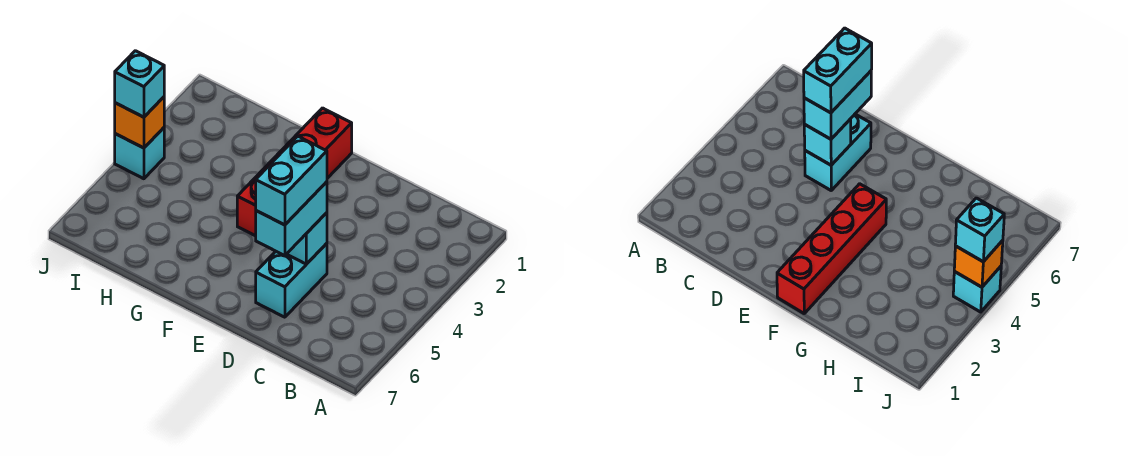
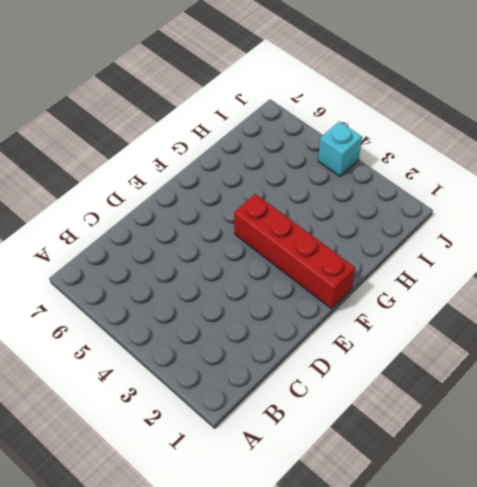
none -> cyan 1x2 brick [256,243,327,317]
none -> cyan 1x1 brick [287,213,327,264]

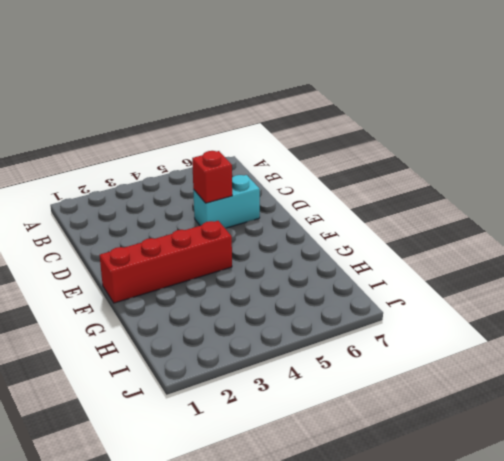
red 1x1 brick [192,151,232,203] -> cyan 1x1 brick [287,213,327,264]
none -> cyan 1x1 brick [115,128,164,179]
none -> orange 1x1 brick [115,97,164,148]

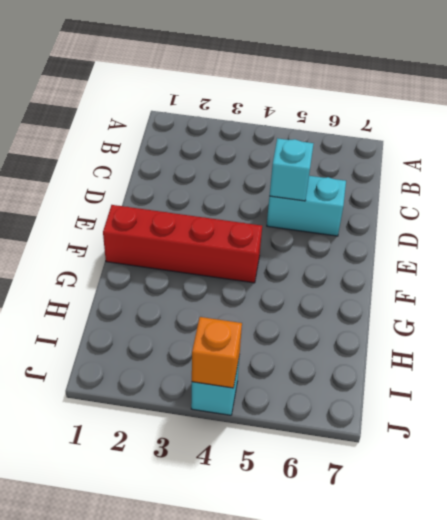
none -> cyan 1x2 brick [256,182,327,256]
none -> cyan 1x1 brick [115,51,164,117]

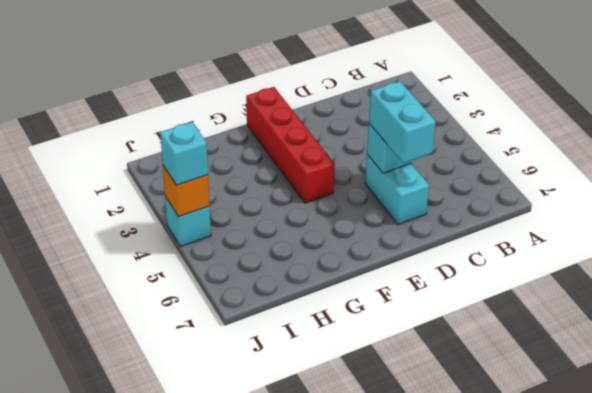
none -> cyan 1x2 brick [256,136,327,225]

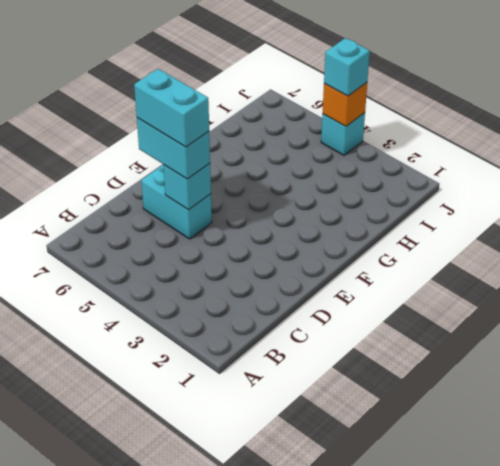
none -> red 1x4 brick [237,108,352,236]

